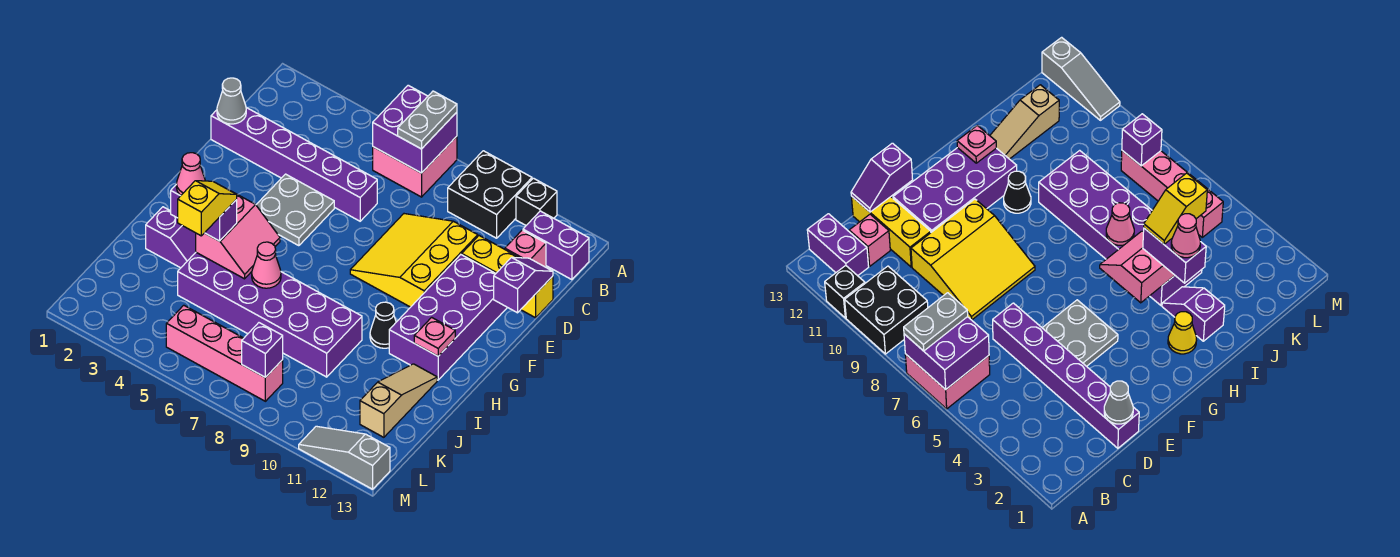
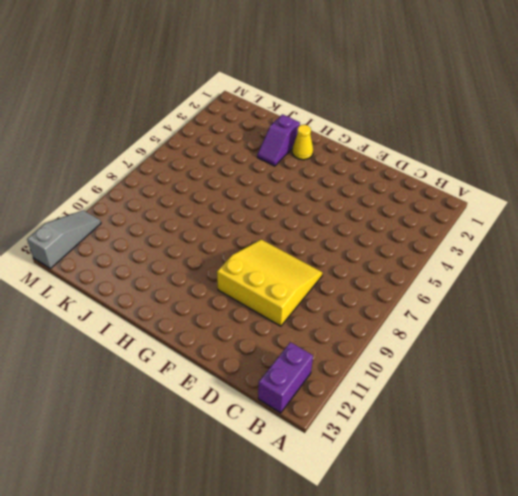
none -> pink 2x2 brick [373,136,457,197]
none -> black 2x2 brick [448,151,532,238]
none -> black 1x1 brick [516,178,557,225]

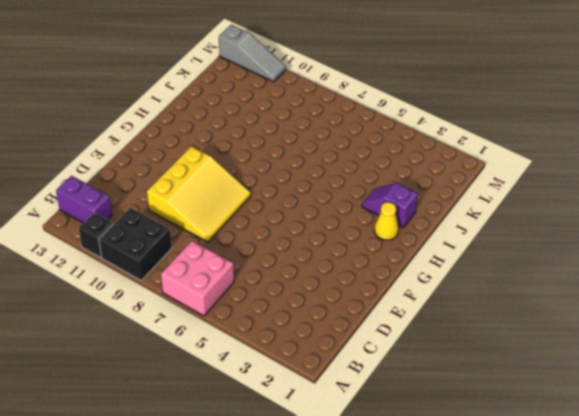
none -> pink 1x1 brick [505,230,546,267]
none -> purple 1x6 brick [211,107,377,221]
none -> yellow 1x3 brick [462,236,553,318]

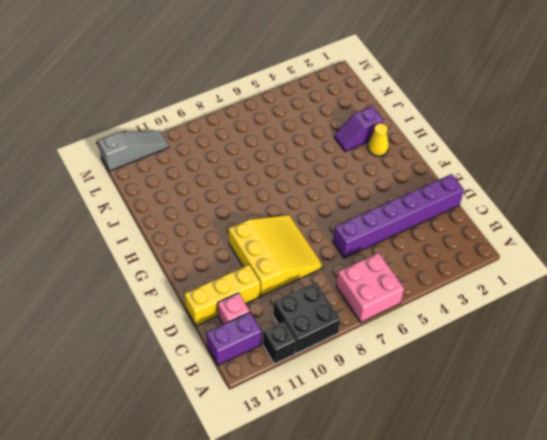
none -> grey 2x2 plate [256,174,334,246]
none -> purple 2x4 brick [389,255,507,380]
none -> black 1x1 cone [370,302,396,348]

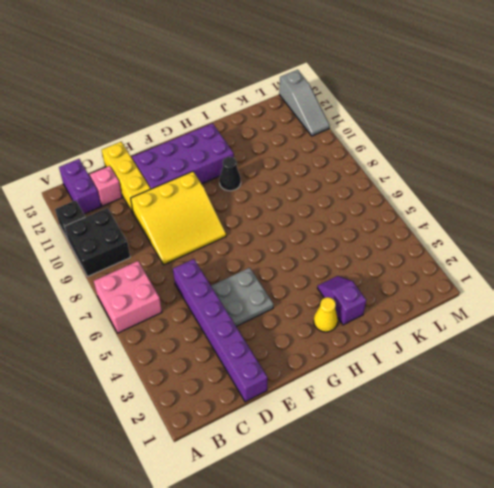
none -> purple 2x6 brick [178,253,362,377]
none -> tan 1x3 slope [360,364,437,437]
none -> pink 1x4 brick [166,305,283,401]

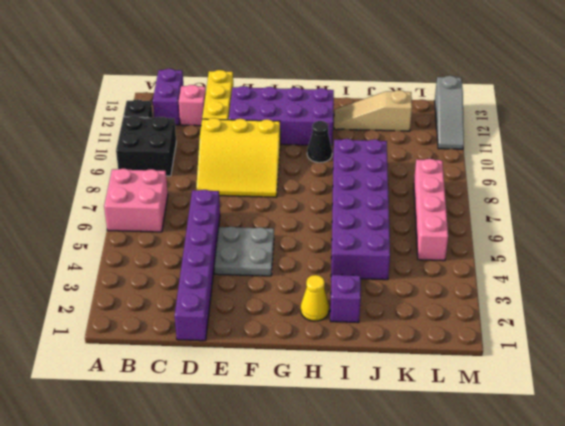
none -> purple 2x2 brick [373,85,457,173]
none -> grey 1x1 cone [217,78,246,124]
none -> purple 1x2 slope [494,257,553,313]

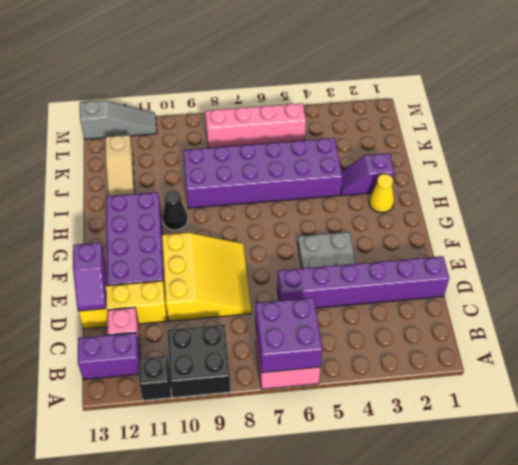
none -> grey 1x1 cone [217,78,246,124]
none -> pink 2x2 slope [196,195,280,279]
none -> pink 1x1 plate [414,317,455,356]

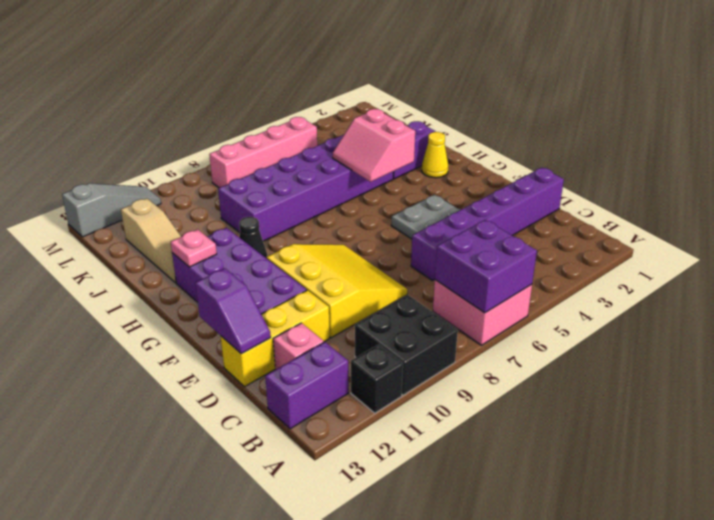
none -> grey 1x1 cone [217,78,246,124]
none -> pink 1x1 cone [252,242,281,288]
none -> purple 1x1 brick [242,323,283,377]

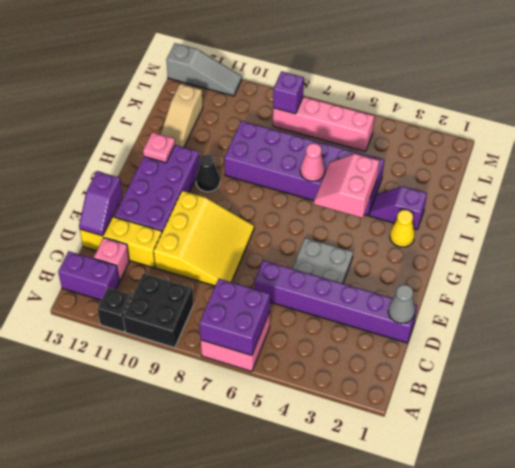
none -> grey 1x2 plate [398,91,457,149]
none -> purple 1x2 brick [171,185,237,241]
none -> pink 1x1 cone [176,153,205,195]

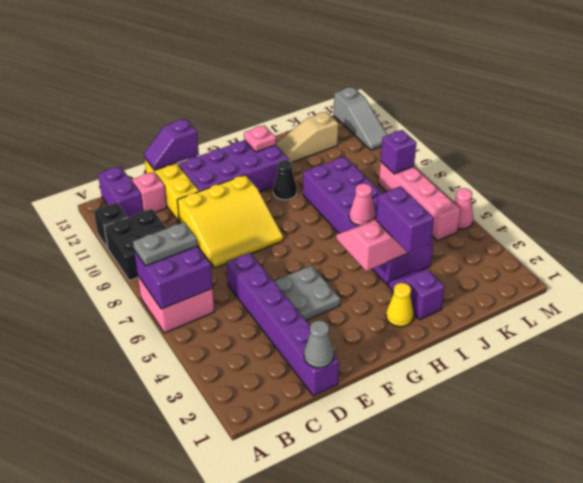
pink 1x1 cone [454,188,473,229] -> pink 1x1 cone moved to [176,153,205,195]
none -> yellow 1x2 slope [178,181,237,236]

